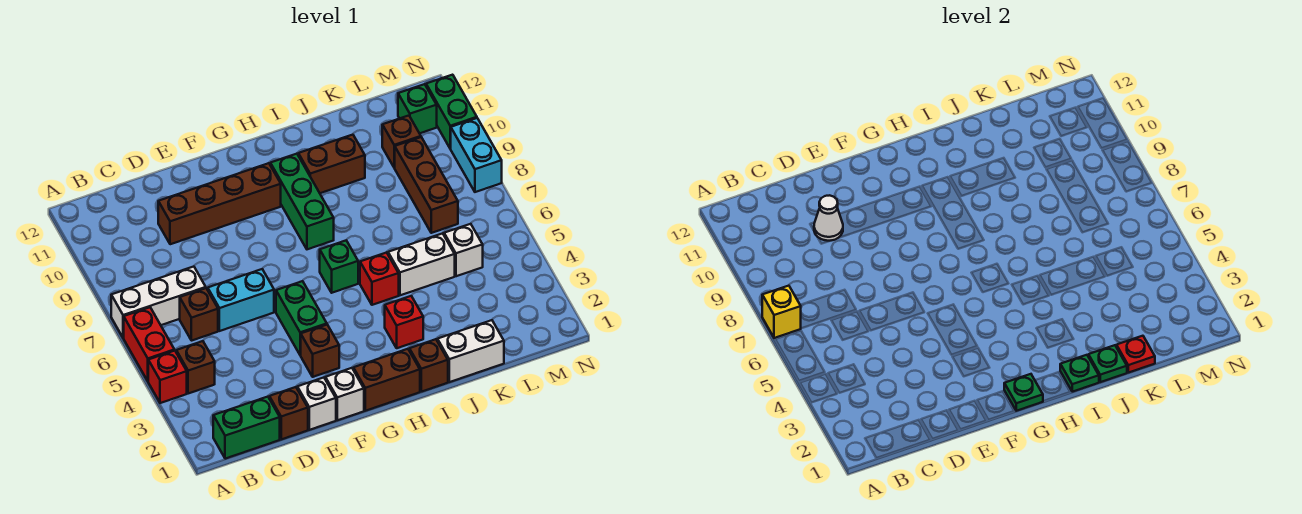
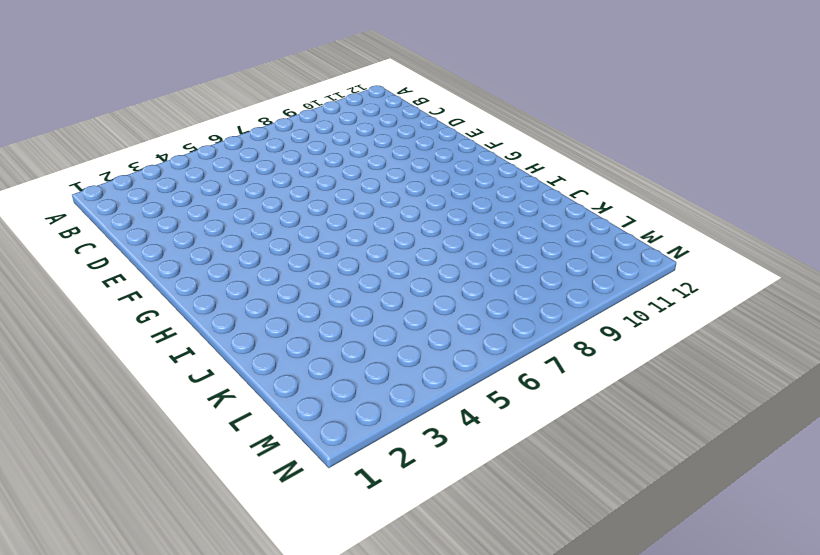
none -> red 1x1 brick [148,351,187,403]
none -> red 1x2 brick [124,307,174,381]
none -> white 1x3 brick [111,267,206,338]
none -> green 1x2 brick [213,397,280,459]

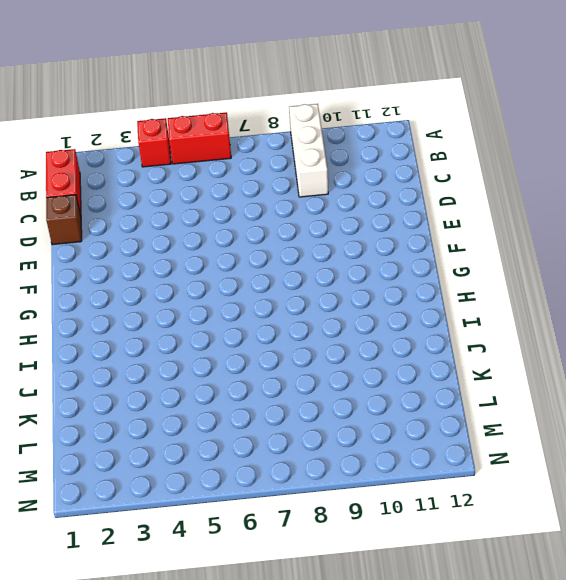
white 1x3 brick [289,104,328,197] -> white 1x3 brick moved to [111,267,206,338]
red 1x2 brick [46,149,81,215] -> green 1x2 brick [213,397,280,459]
none -> brown 1x1 brick [176,341,215,394]
none -> brown 1x1 brick [180,288,218,341]
none -> cyan 1x2 brick [208,269,274,331]
none -> brown 1x4 brick [158,163,281,244]

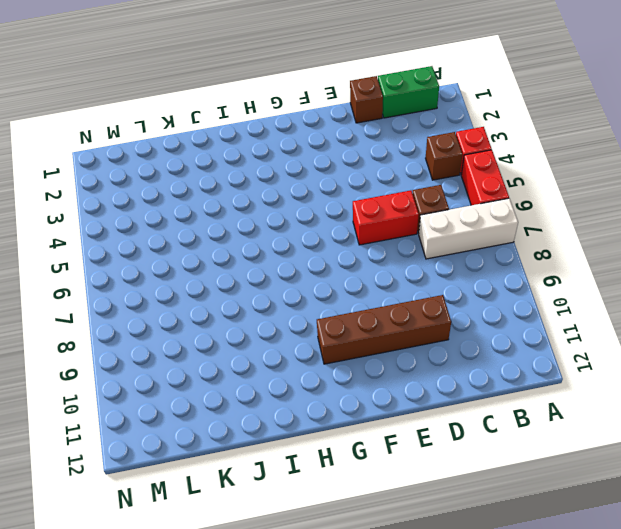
red 1x2 brick [353,190,419,245] -> cyan 1x2 brick [208,269,274,331]
none -> white 1x1 brick [297,378,336,430]
none -> white 1x1 brick [325,368,364,420]
none -> brown 1x1 brick [301,325,339,377]
none -> green 1x2 brick [276,281,327,355]

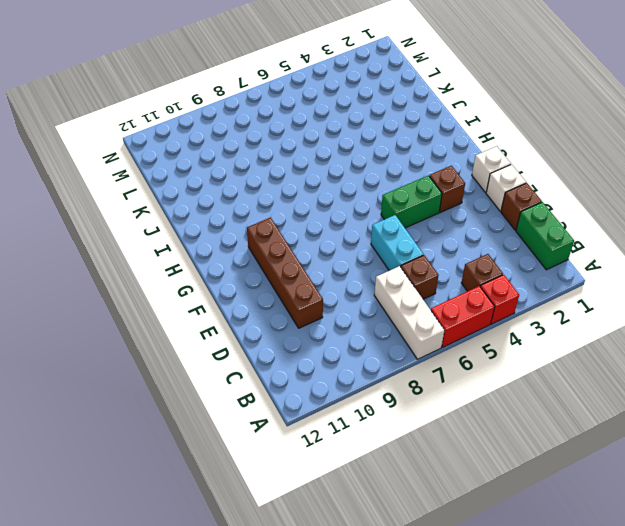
none -> brown 1x2 brick [353,349,420,411]
none -> green 1x1 brick [320,240,358,293]
none -> green 1x3 brick [270,154,334,249]
none -> brown 1x1 brick [409,339,448,392]

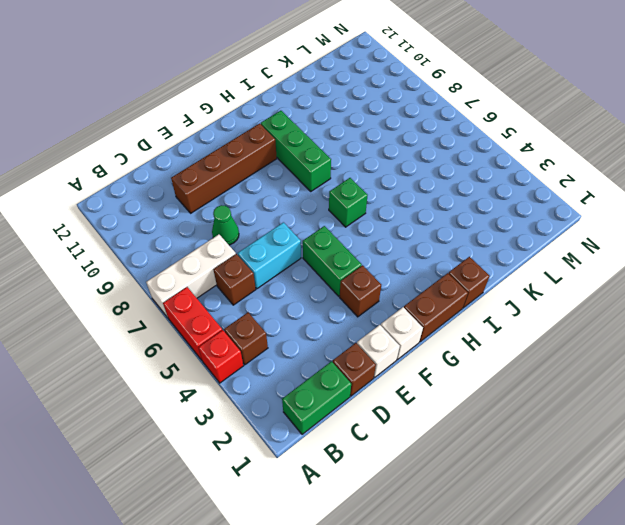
green 1x1 cone [212,205,239,245] -> none
none -> red 1x1 brick [385,296,423,348]
none -> red 1x1 brick [360,252,399,305]
none -> brown 1x2 brick [298,135,365,193]
none -> white 1x2 brick [437,320,504,382]

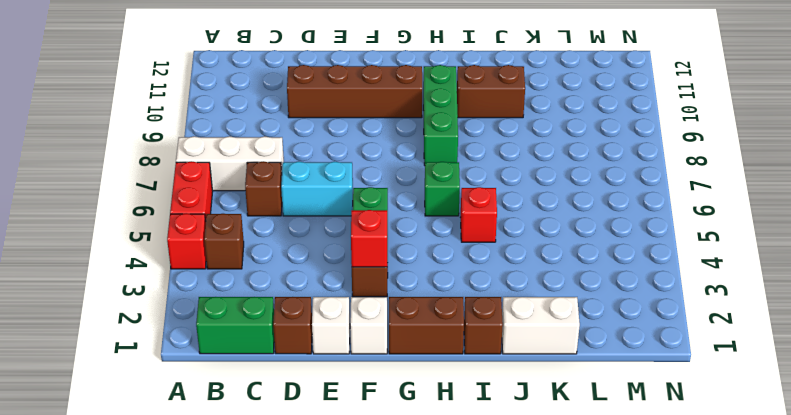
red 1x1 brick [351,210,387,267] -> red 1x1 brick moved to [385,296,423,348]
none -> white 1x2 brick [388,233,455,295]
none -> white 1x1 brick [444,224,483,276]
none -> brown 1x3 brick [395,137,458,233]
none -> brown 1x1 brick [382,116,421,168]

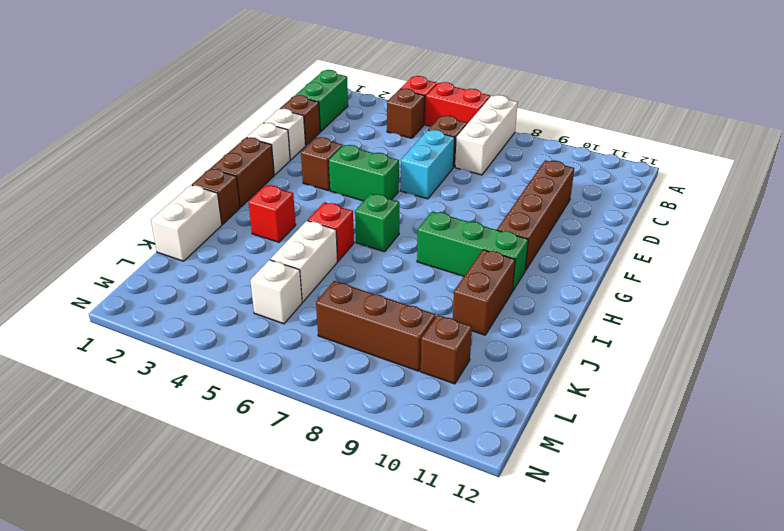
none -> green 1x1 brick [398,84,437,133]
none -> cyan 1x2 brick [451,118,502,192]
none -> green 1x2 brick [426,75,477,149]
none -> yellow 1x1 brick [762,286,801,338]

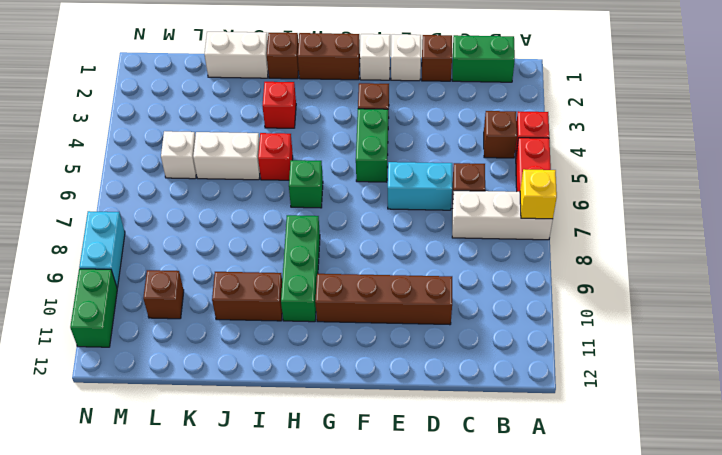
none -> brown 1x3 brick [395,137,458,233]
none -> green 1x1 brick [398,84,437,133]
none -> white 1x1 cone [814,195,843,241]
none -> green 1x1 plate [1004,374,1043,411]

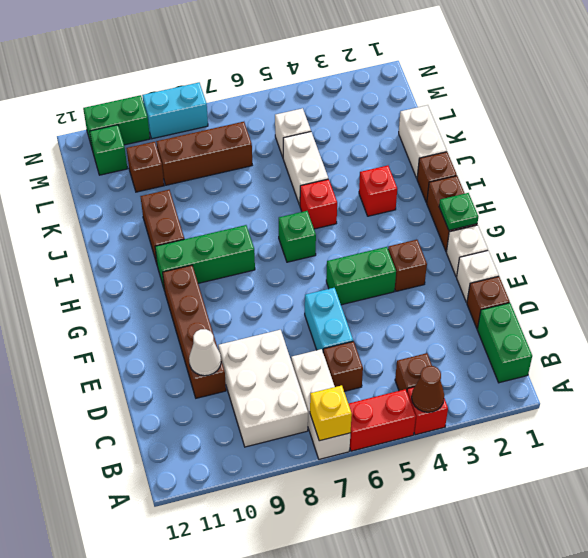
brown 1x1 cone [412,366,444,412] -> none
white 2x3 brick [218,330,308,447] -> none
none -> green 1x1 plate [1060,355,1099,392]
none -> green 1x1 plate [1088,345,1127,382]
none -> red 1x1 plate [1116,336,1155,373]

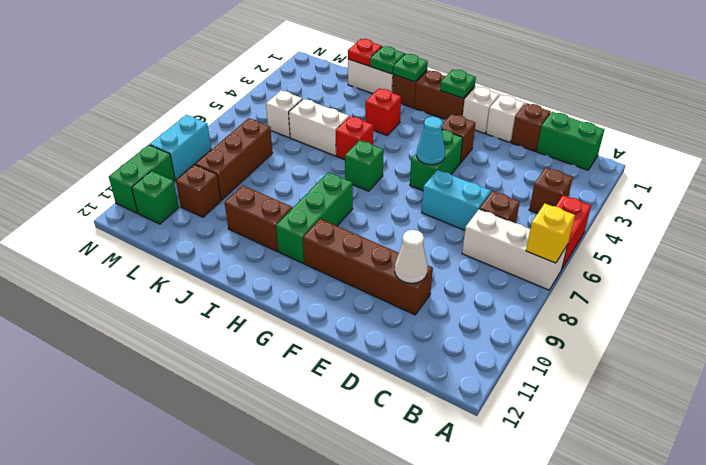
cyan 1x1 cone [417,117,445,165] -> none
none -> red 1x1 brick [148,351,187,403]

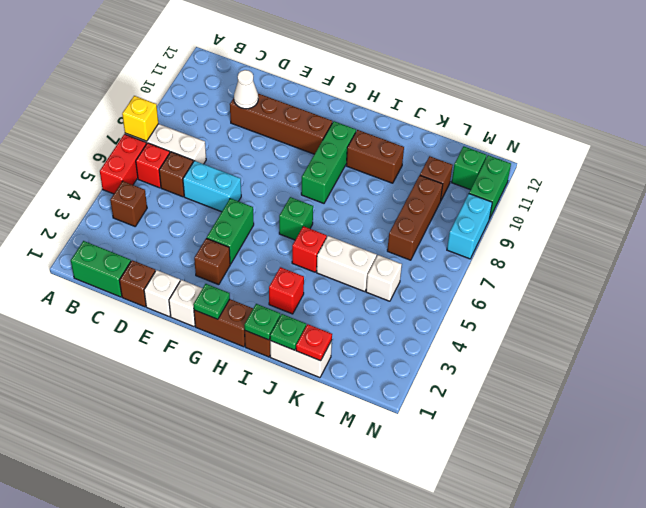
red 1x1 brick [136,143,170,188] -> red 1x1 brick moved to [148,351,187,403]

